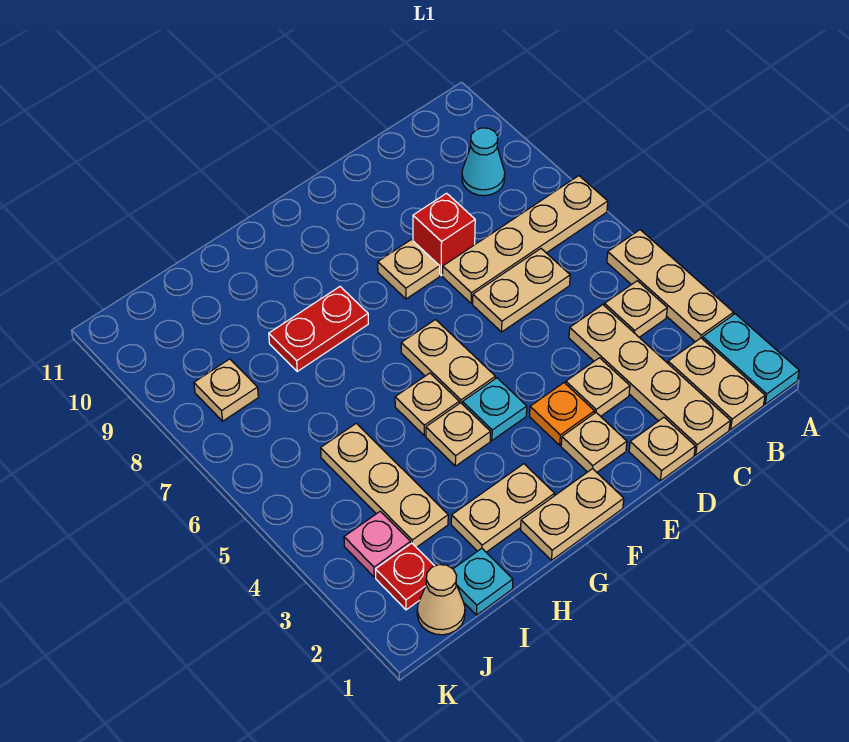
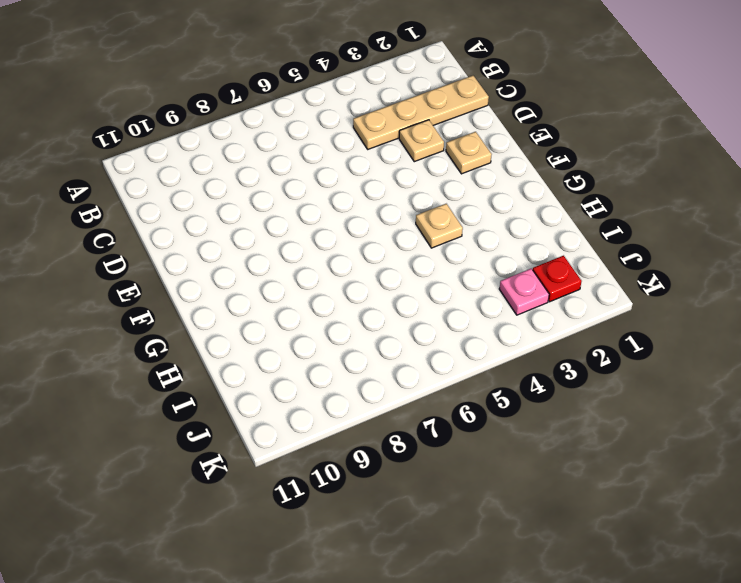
none -> cyan 1x2 plate [702,314,799,404]
none -> tan 1x3 plate [607,230,734,342]
none -> tan 1x4 plate [443,176,608,303]

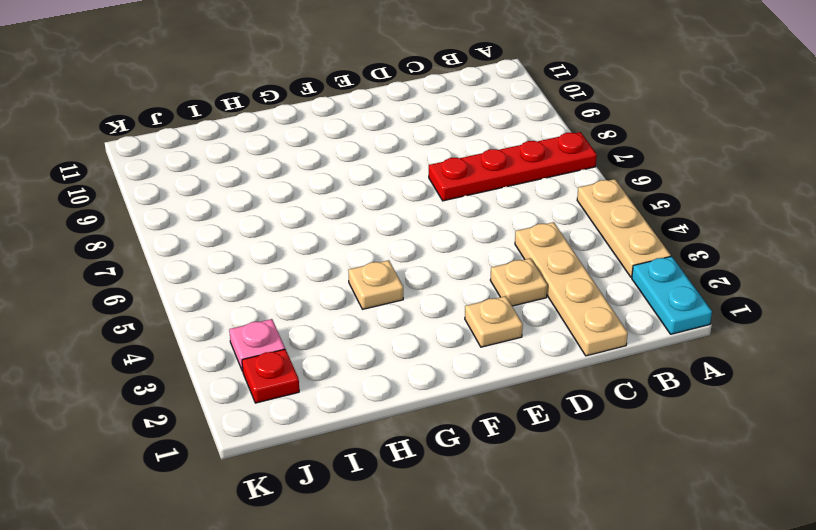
red 1x4 plate [429,132,597,201] -> tan 1x4 plate [443,176,608,303]
none -> tan 1x2 plate [668,338,765,429]
none -> tan 1x1 plate [604,281,667,337]
none -> cyan 1x1 cone [462,128,505,196]

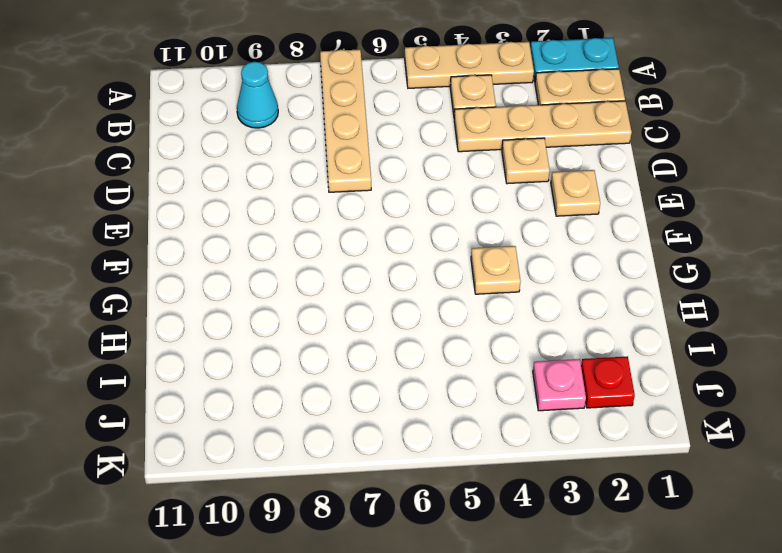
none -> tan 1x2 plate [473,249,570,332]
none -> tan 1x1 plate [629,417,695,481]
none -> red 1x1 brick [413,193,475,275]

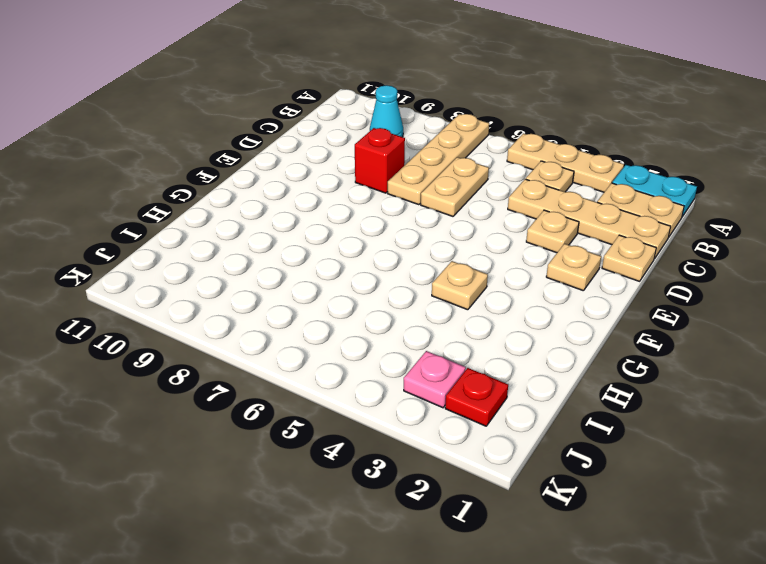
none -> orange 1x1 plate [530,383,595,445]
none -> tan 1x1 plate [378,240,440,299]
none -> tan 1x2 plate [521,469,624,560]

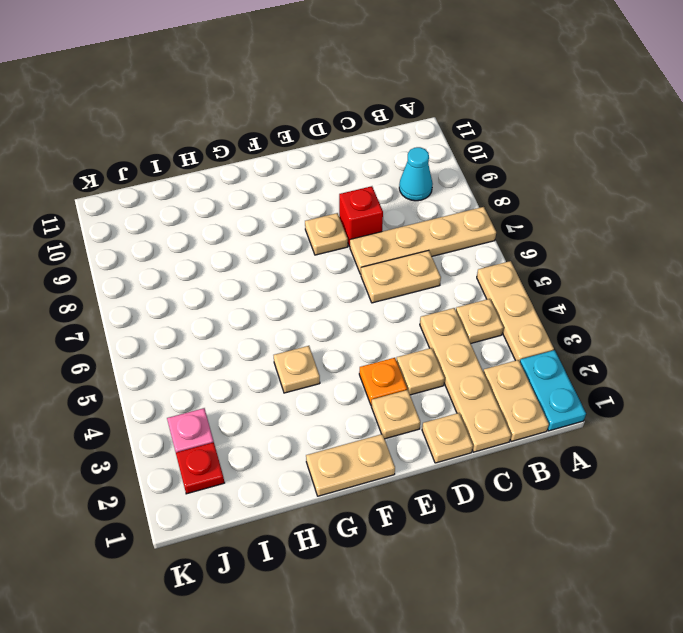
none -> cyan 1x1 plate [462,378,527,440]
none -> tan 1x2 plate [401,320,495,403]
none -> tan 1x2 plate [451,464,555,552]

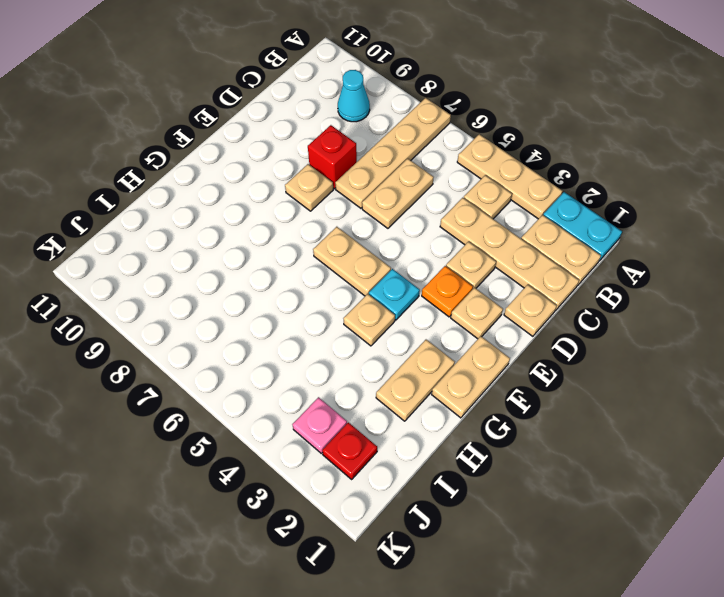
none -> tan 1x1 plate [395,373,459,436]
none -> red 1x2 plate [269,287,368,371]
none -> cyan 1x1 plate [453,548,513,615]

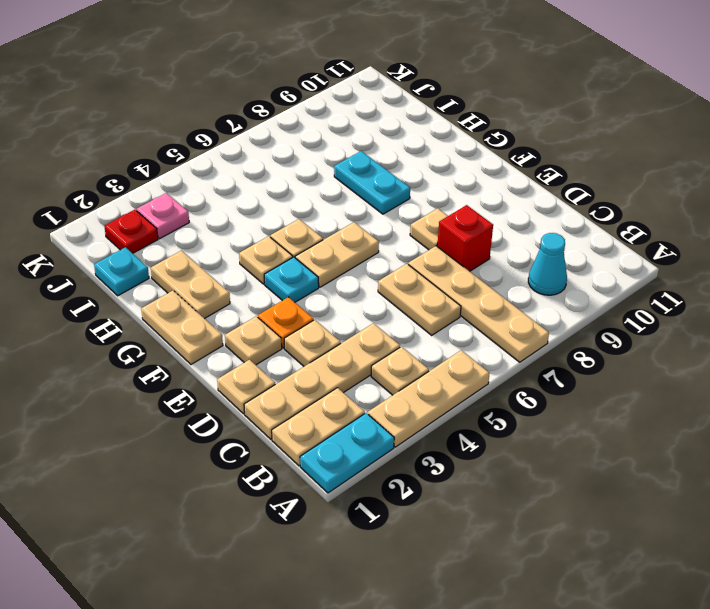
cyan 1x2 plate [334,151,410,214] -> red 1x2 plate [269,287,368,371]
none -> tan 1x3 plate [321,423,448,547]
none -> tan 1x1 cone [417,565,465,635]
none -> tan 1x1 plate [194,359,258,421]

